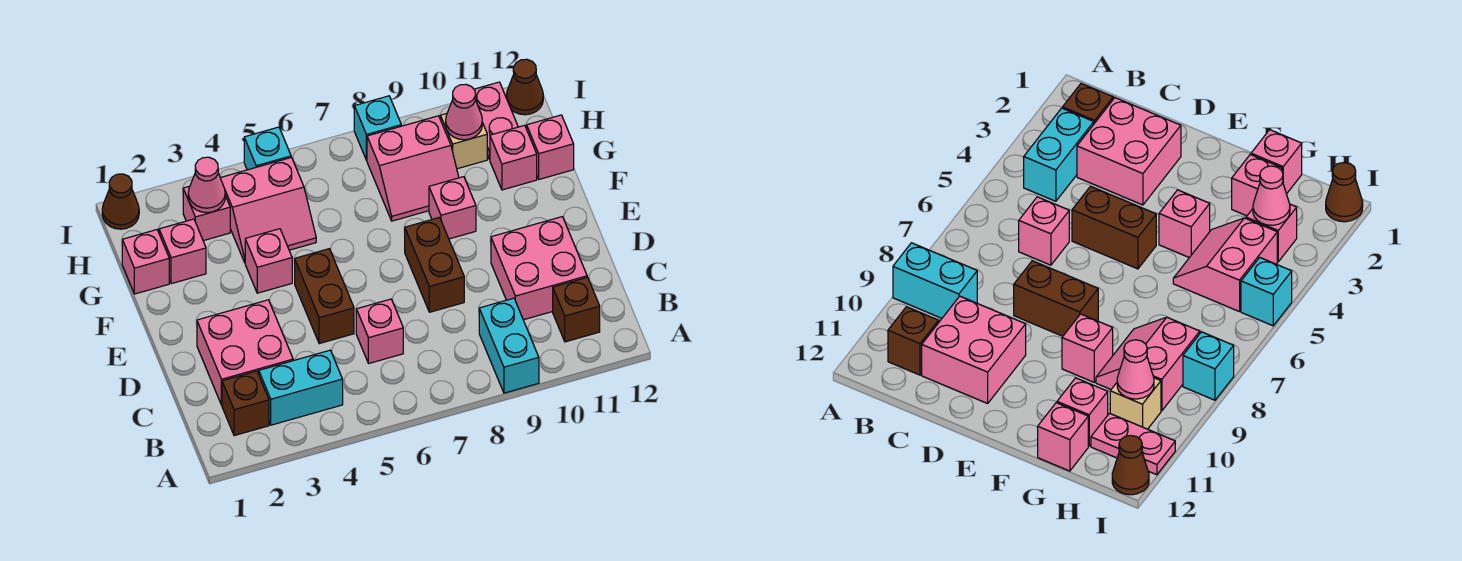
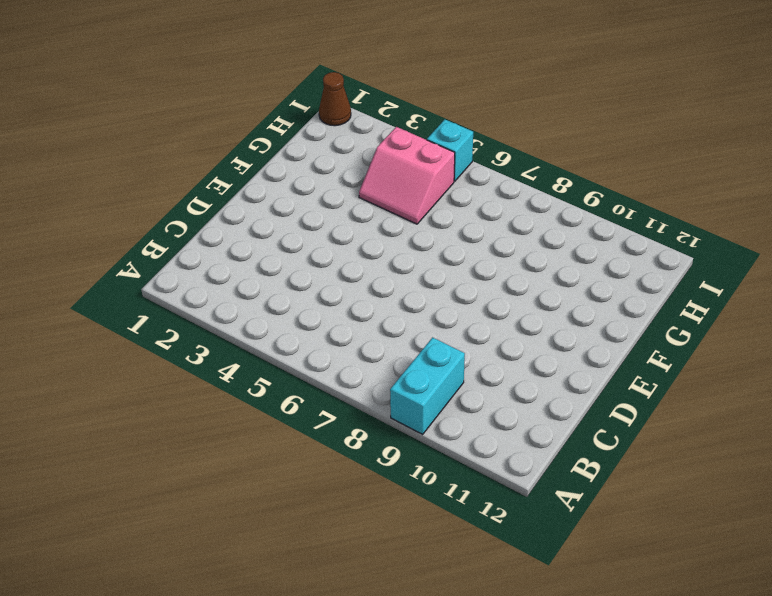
none -> brown 1x1 brick [222,371,269,436]
none -> cyan 1x2 brick [259,350,343,425]
none -> brown 1x1 brick [553,277,600,342]

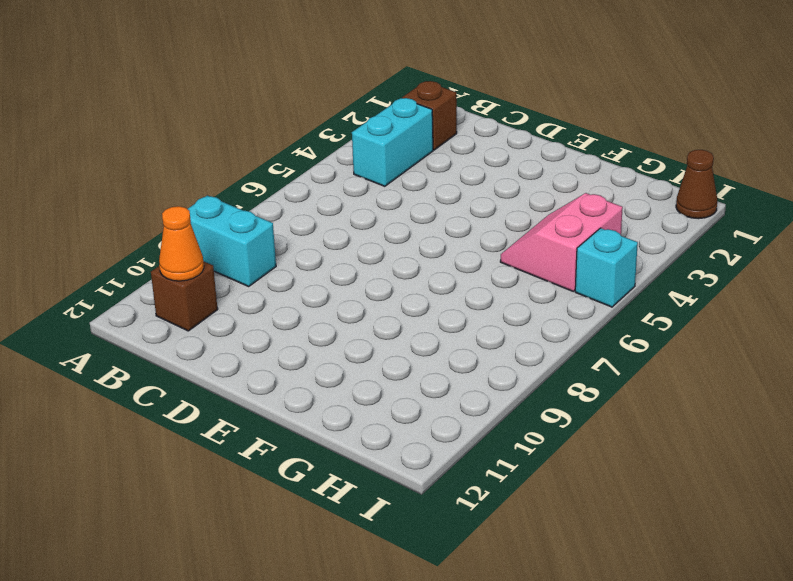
orange 1x1 cone [159,206,204,281] -> none
none -> pink 2x2 brick [197,300,293,405]
none -> pink 1x1 brick [356,299,403,363]
none -> pink 2x2 brick [491,217,587,320]

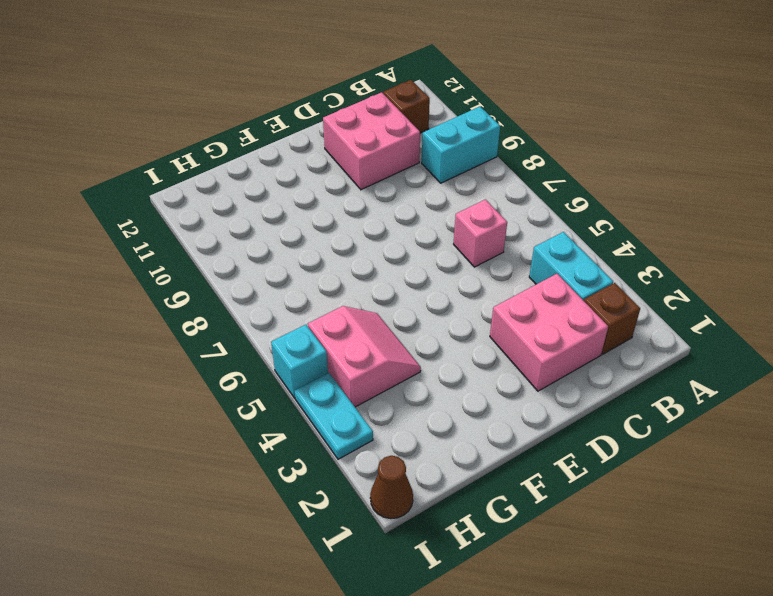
cyan 1x2 plate [295,373,373,459] -> none
none -> brown 1x2 brick [295,249,354,344]
none -> brown 1x2 brick [405,217,464,312]
none -> pink 1x1 brick [245,229,292,293]

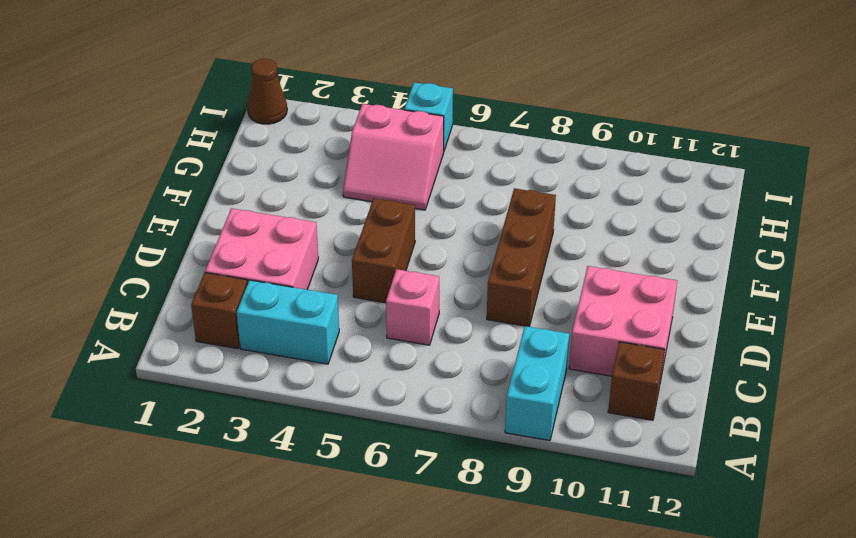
brown 1x3 brick [487,188,556,327] -> brown 1x2 brick [405,217,464,312]
none -> pink 1x1 brick [245,229,292,293]
none -> pink 1x1 brick [429,177,476,239]
none -> pink 1x1 brick [122,230,169,294]

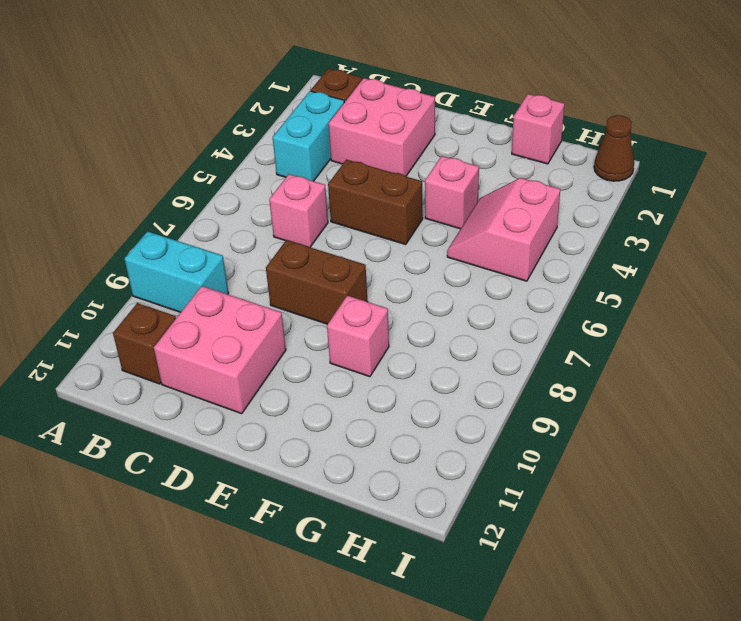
none -> pink 1x1 brick [159,219,206,284]
none -> pink 2x2 slope [367,116,459,221]
none -> pink 1x1 brick [490,125,537,190]

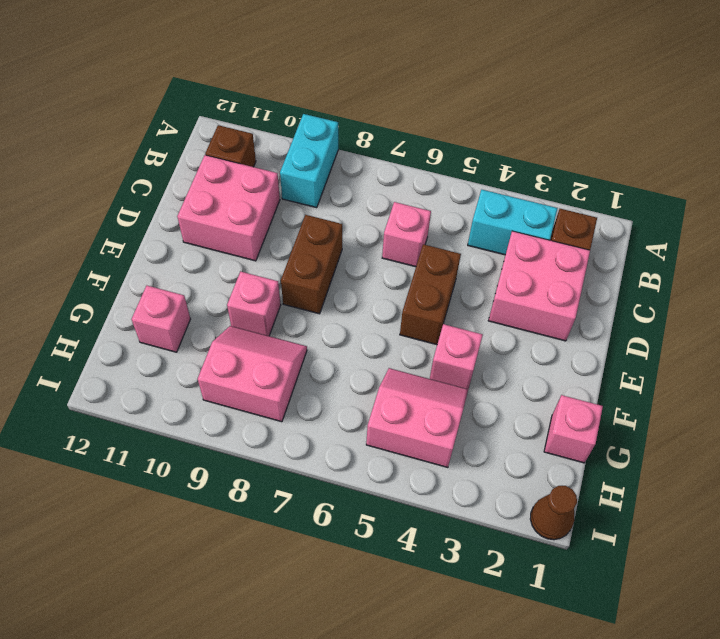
none -> pink 1x1 brick [159,219,206,284]
none -> pink 1x1 brick [526,115,574,179]
none -> pink 1x1 brick [183,186,230,241]

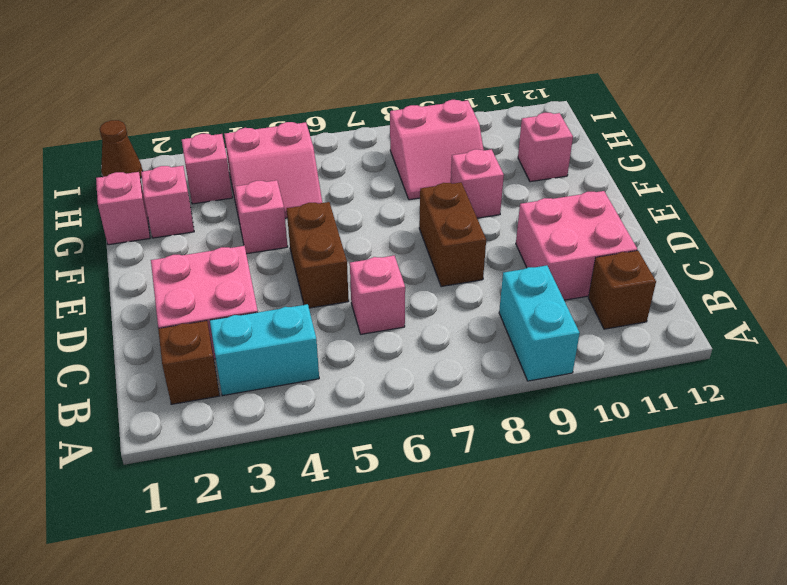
none -> pink 1x1 brick [526,115,574,179]
none -> tan 1x1 brick [441,114,487,169]
none -> pink 1x2 plate [474,82,518,160]

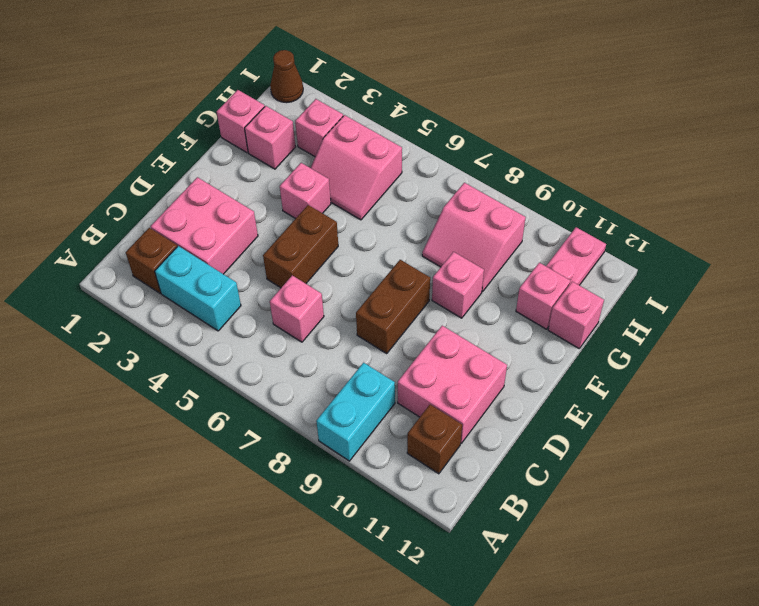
none -> tan 1x1 brick [441,114,487,169]
none -> cyan 1x1 brick [244,127,291,170]
none -> cyan 1x1 brick [354,96,401,160]

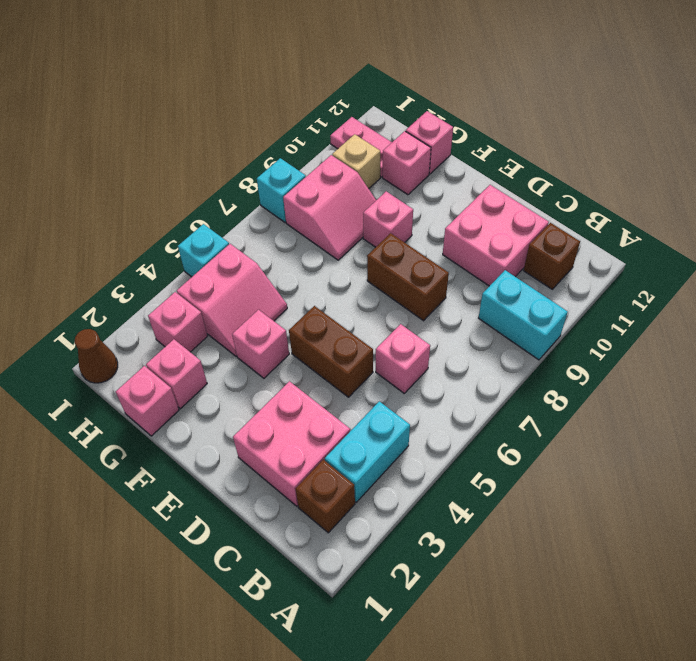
none -> brown 1x1 cone [506,59,543,115]
none -> pink 1x1 cone [188,157,225,213]
none -> pink 1x1 cone [446,84,482,140]

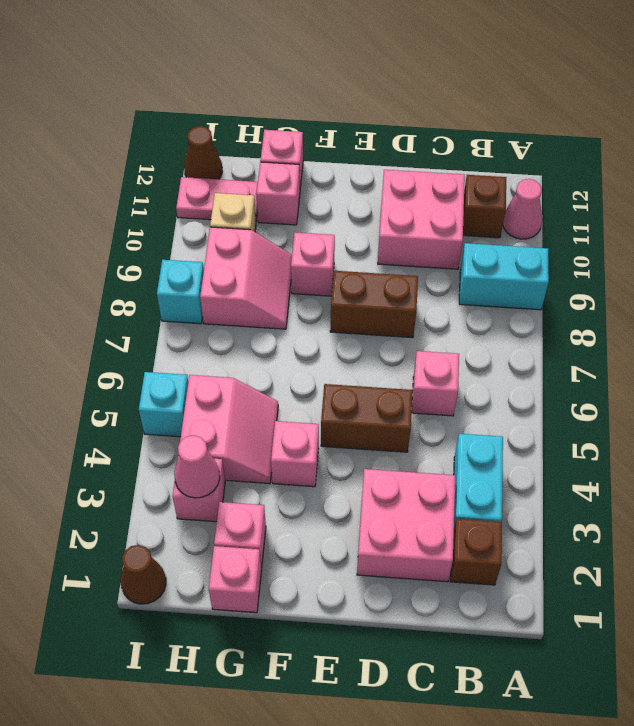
pink 1x1 cone [503,179,542,239] -> pink 1x1 cone moved to [446,84,482,140]

